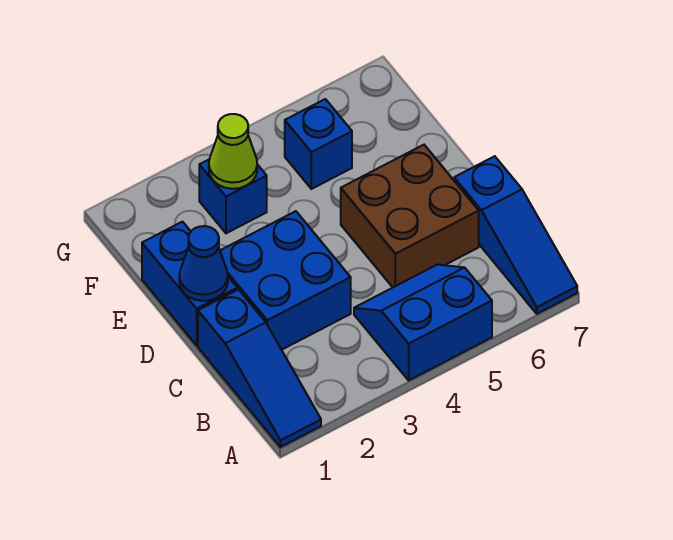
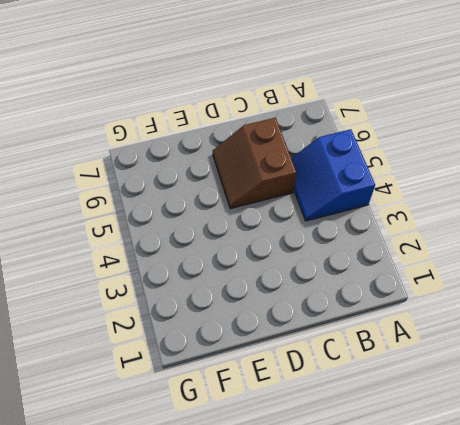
brown 2x2 slope [213,118,296,209] -> brown 2x2 brick [341,145,479,287]
none -> blue 1x3 slope [198,289,321,447]
none -> blue 1x3 slope [454,156,577,314]

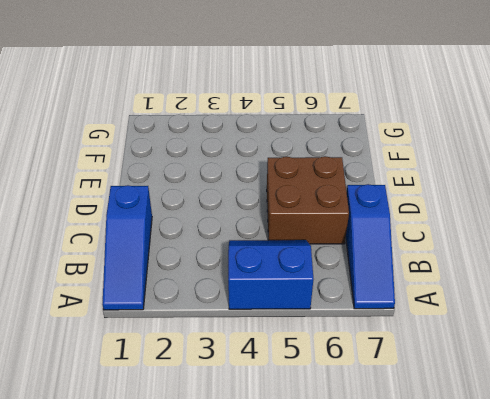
none -> blue 2x2 brick [220,211,351,350]
none -> blue 1x2 brick [142,222,237,345]

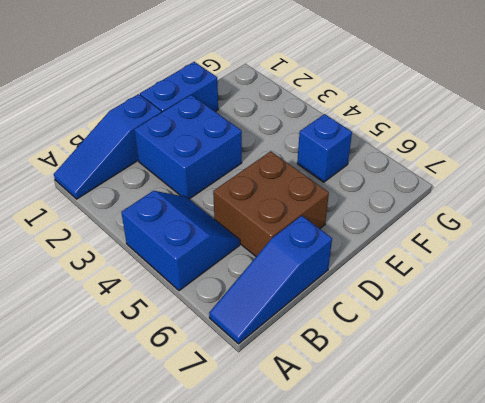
none -> blue 1x1 brick [199,159,267,233]
none -> blue 1x1 cone [179,226,228,301]

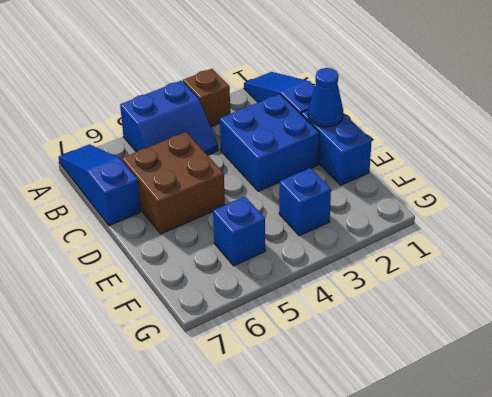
brown 1x1 brick [183,69,230,126] -> none
none -> lime 1x1 cone [209,114,257,189]

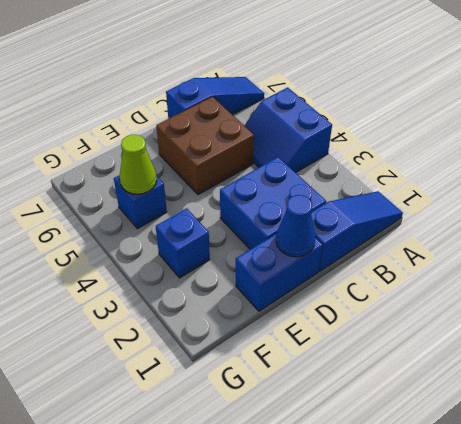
lime 1x1 cone [120,135,157,194] -> lime 1x1 cone moved to [209,114,257,189]

